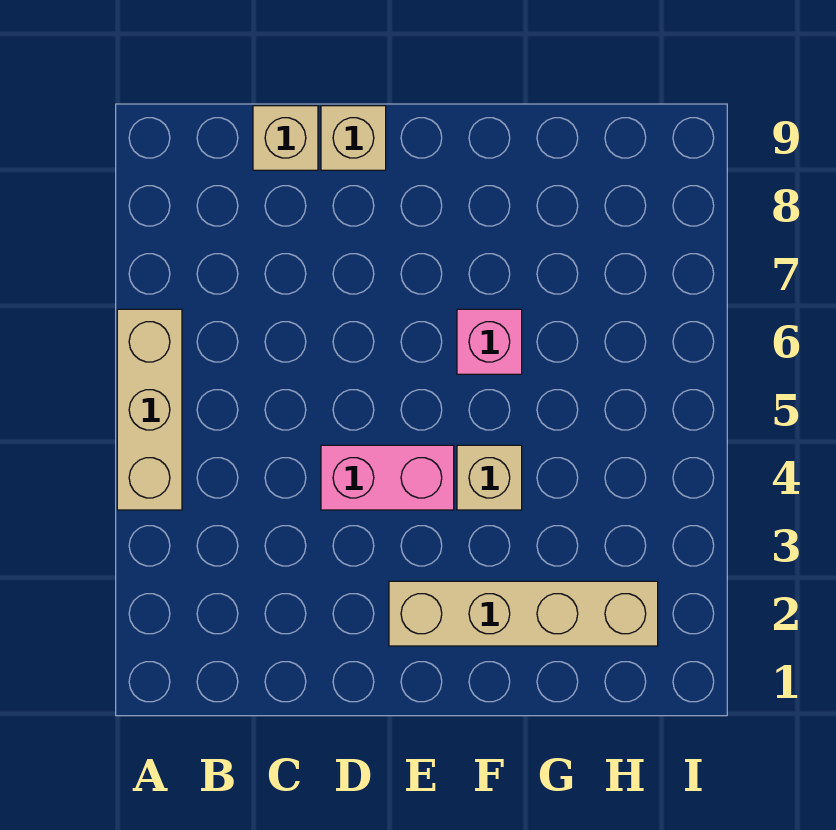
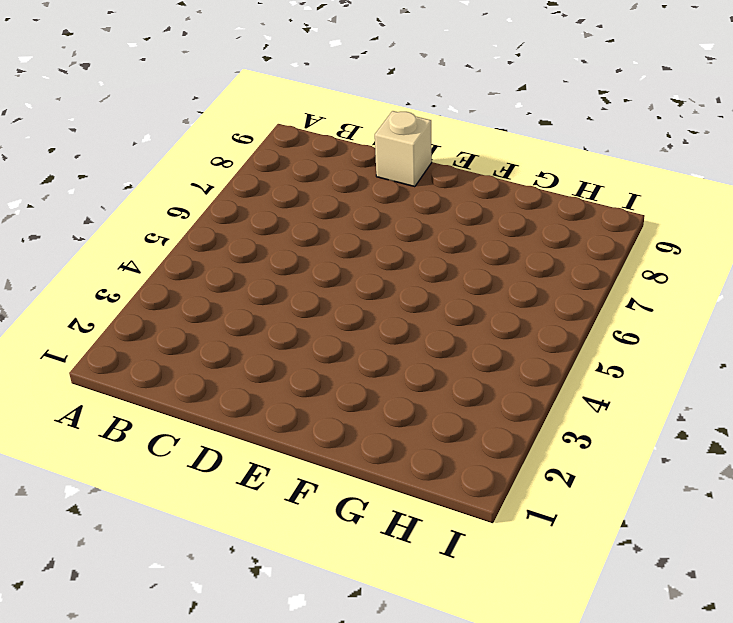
none -> tan 1x3 brick [117,309,182,510]
none -> tan 1x1 brick [253,106,318,170]

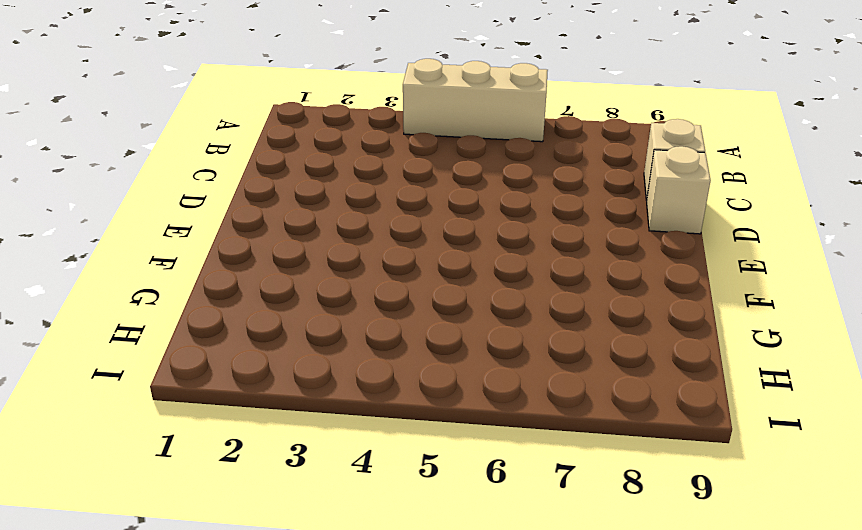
none -> pink 1x2 brick [321,445,454,510]
none -> tan 1x4 brick [389,581,658,646]

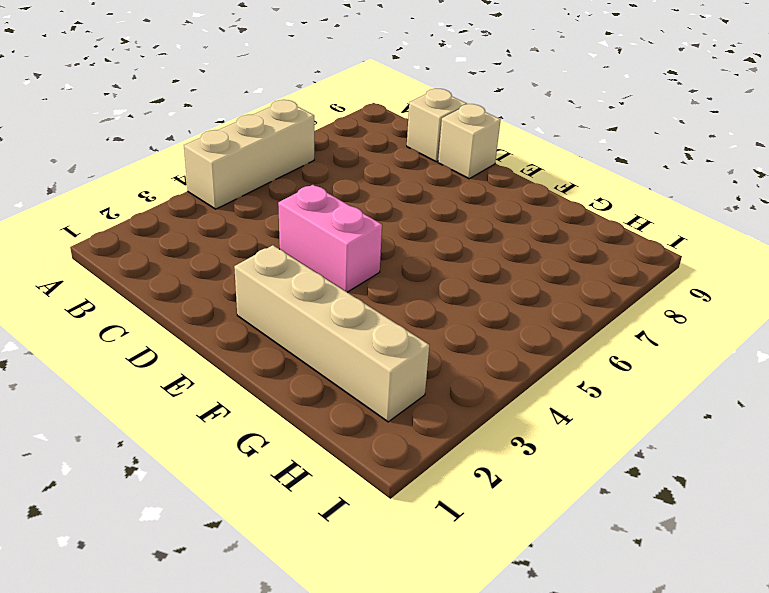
none -> tan 1x1 brick [457,445,522,510]
none -> pink 1x1 brick [457,309,522,374]

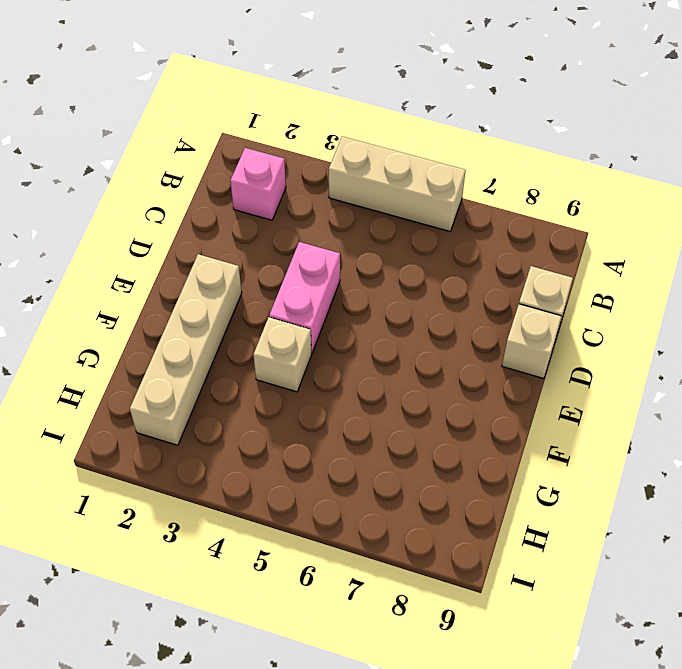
pink 1x1 brick [230,148,286,220] -> pink 1x1 brick moved to [457,309,522,374]

